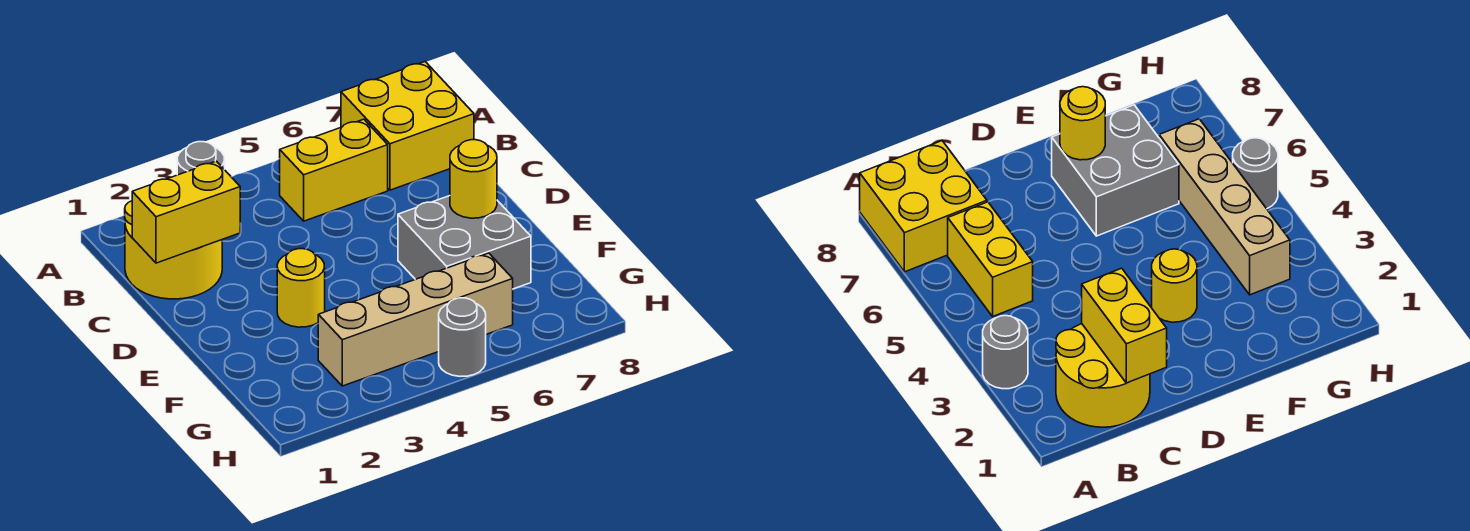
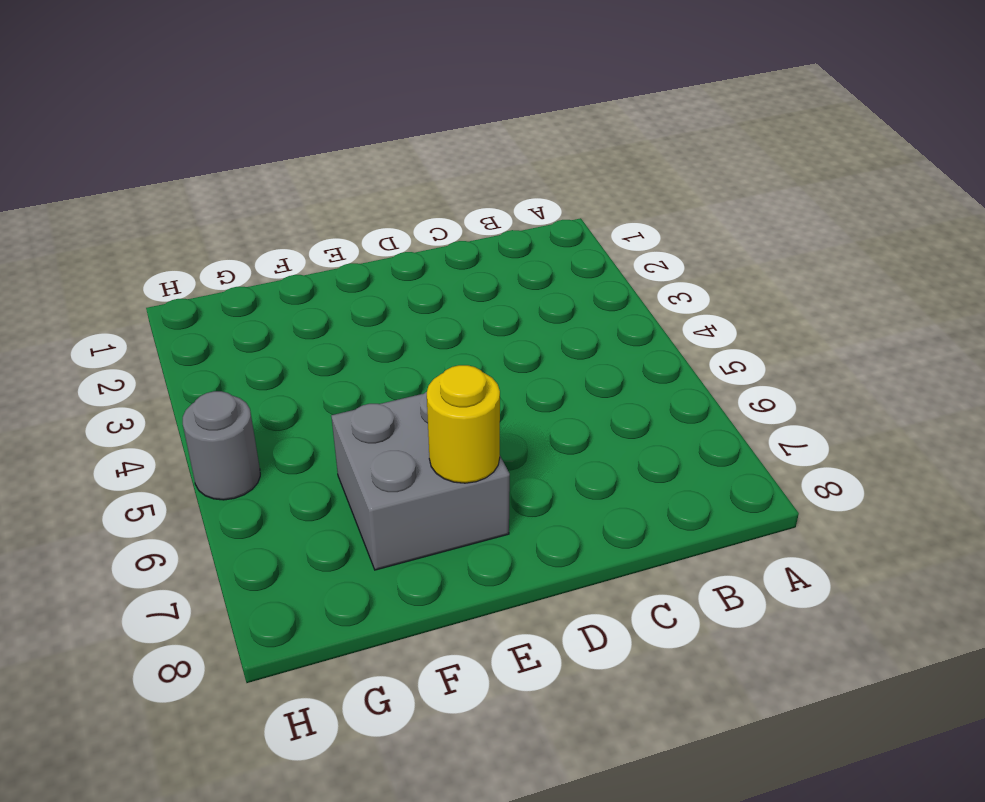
none -> grey 1x1 round brick [177,142,225,175]
none -> yellow 2x2 brick [341,62,474,190]

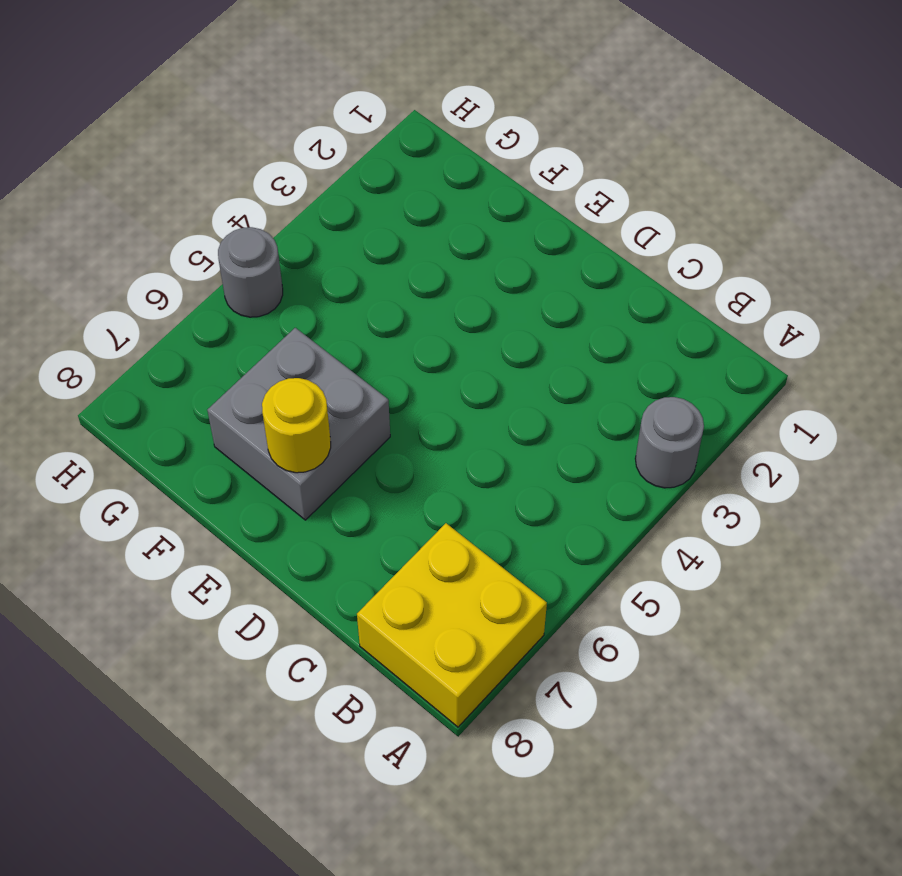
none -> yellow 2x2 round brick [125,201,222,299]
none -> yellow 1x2 brick [280,119,388,221]

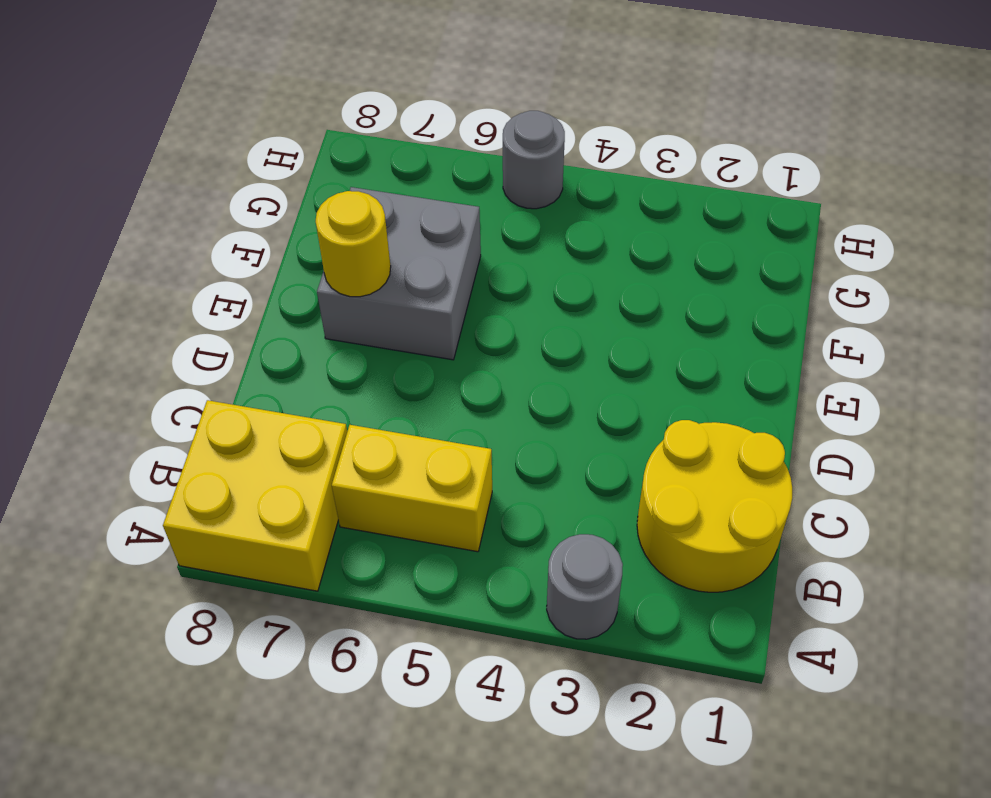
none -> yellow 1x1 round brick [277,249,325,327]
none -> tan 1x4 brick [318,253,513,386]

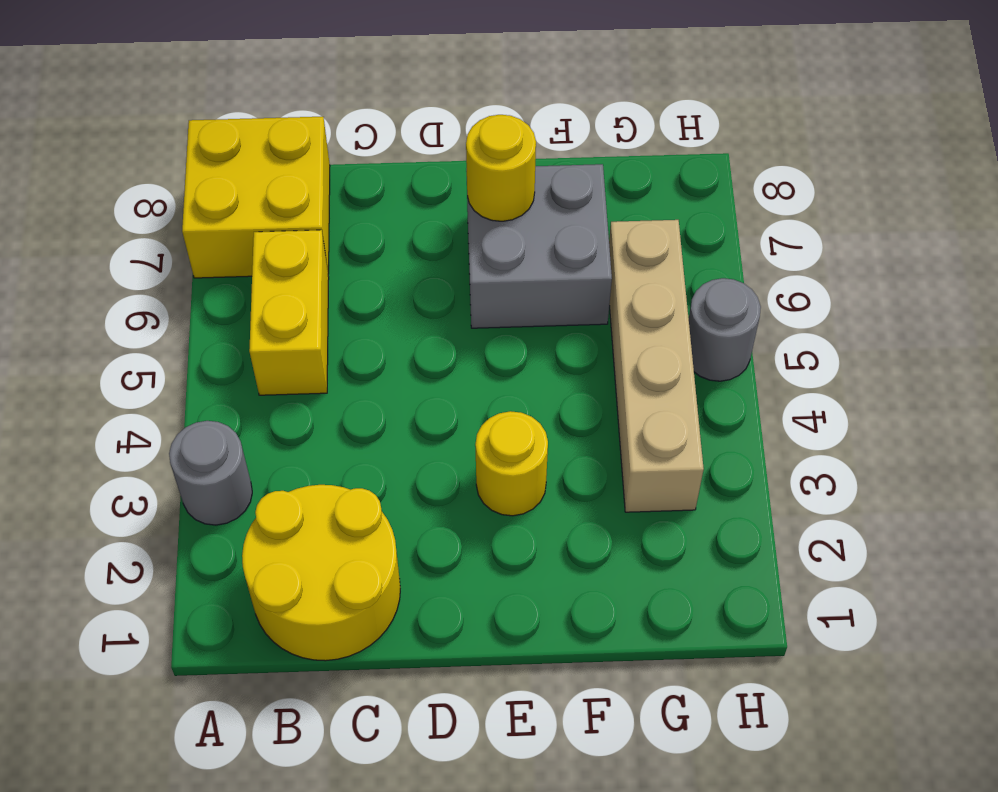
none -> yellow 1x2 brick [132,161,240,263]

